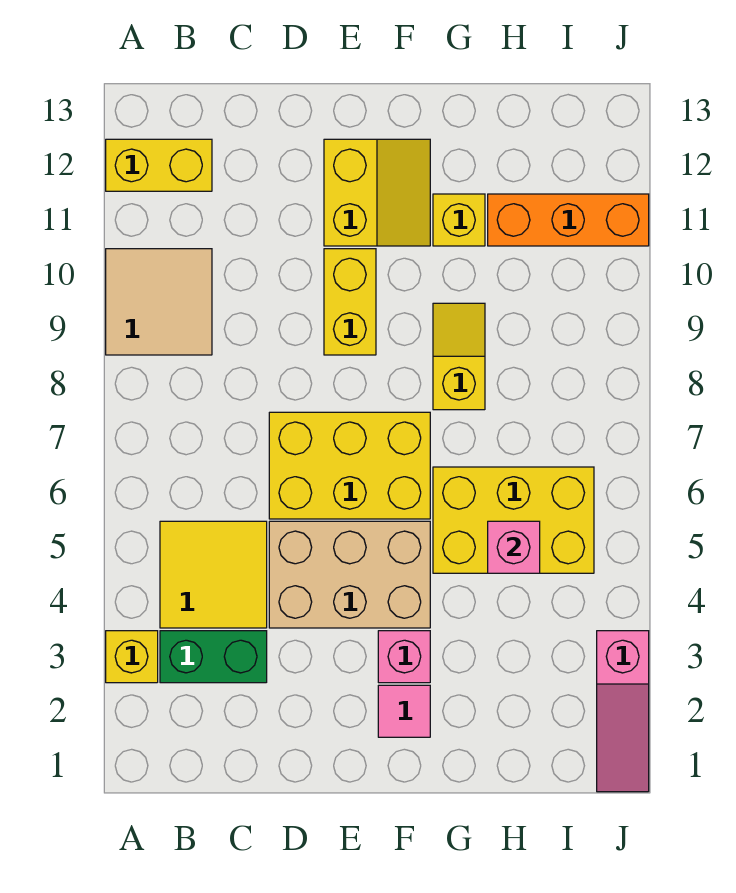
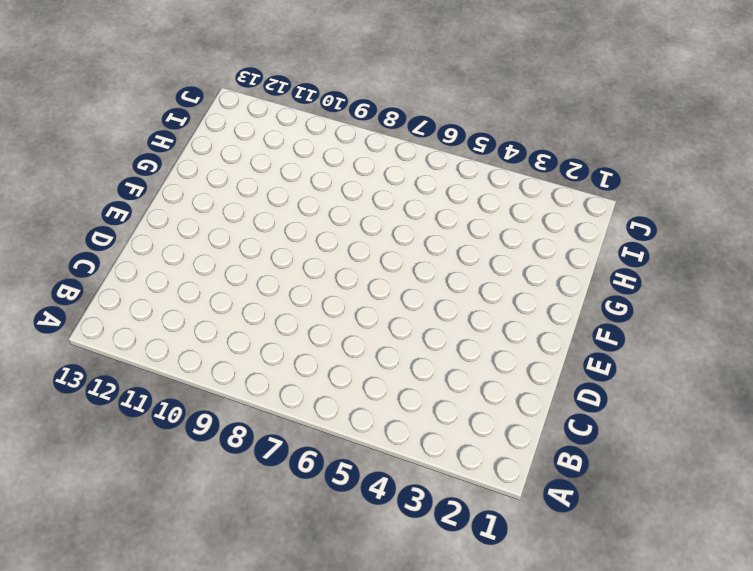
none -> yellow 1x1 brick [106,631,158,683]
none -> tan 2x2 tile [106,249,212,355]
none -> yellow 1x2 brick [106,139,212,191]

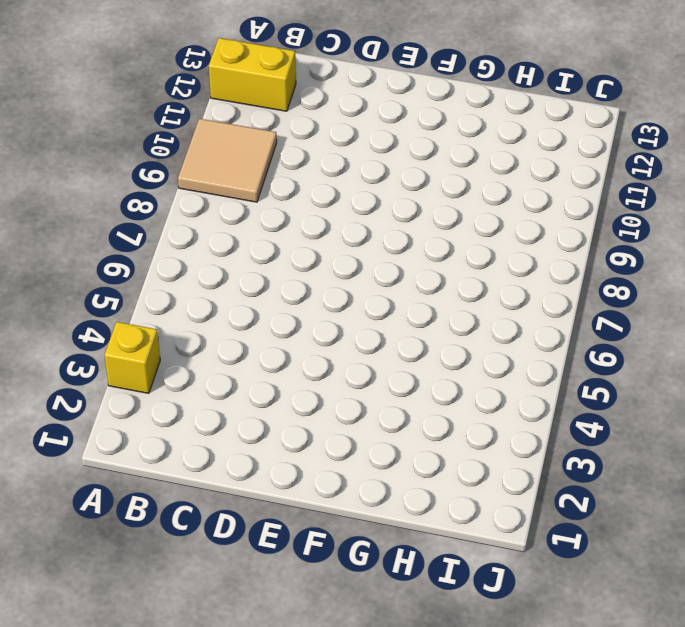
none -> green 1x2 brick [160,631,267,683]
none -> yellow 2x2 tile [160,521,267,628]
none -> tan 2x3 brick [269,521,430,628]

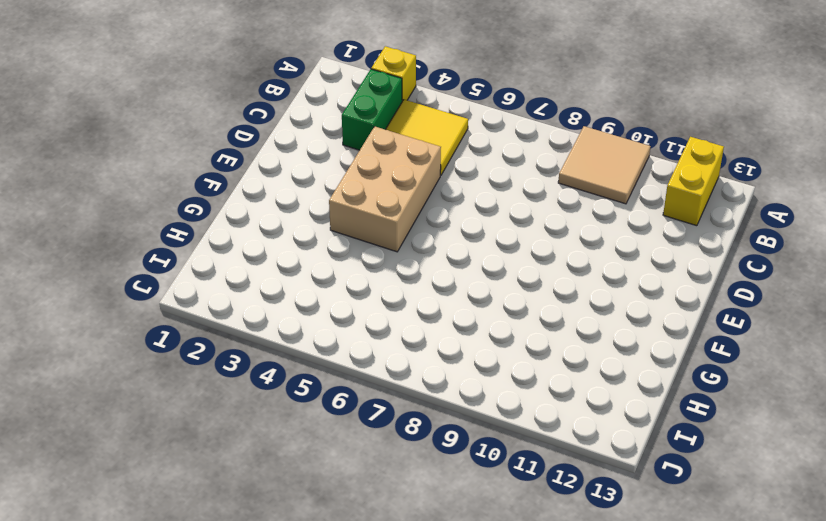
none -> yellow 2x3 brick [269,412,430,519]
none -> yellow 1x2 brick [324,249,376,355]
none -> yellow 2x2 slope [324,139,430,246]

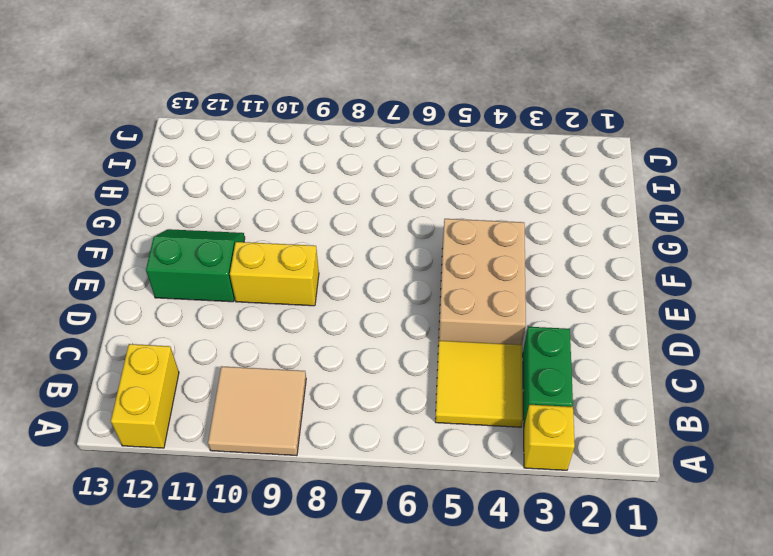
green 2x2 slope [146,229,245,302] -> yellow 2x2 slope [324,139,430,246]
none -> yellow 2x3 brick [269,412,430,519]
none -> pink 1x1 tile [378,685,430,737]
none -> pink 1x1 brick [378,631,430,683]

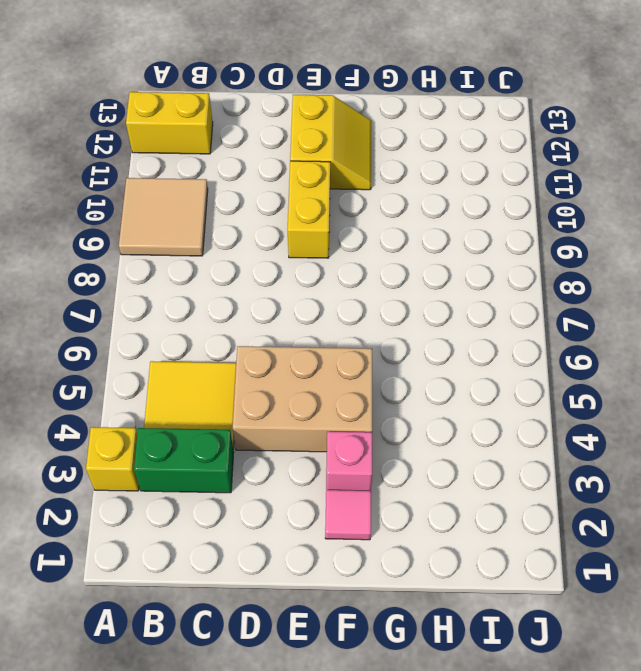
none -> yellow 2x3 brick [269,412,430,519]
none -> yellow 2x3 brick [433,467,594,573]
none -> yellow 1x2 slope [433,303,485,410]

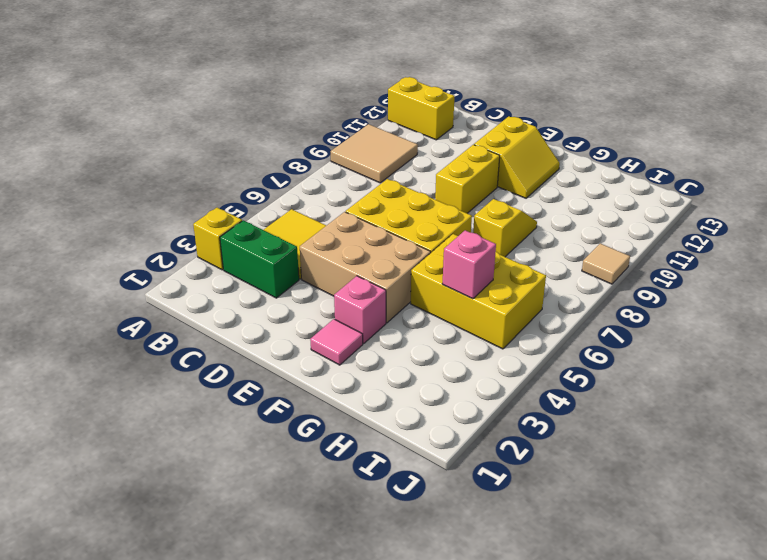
tan 1x1 tile [582,243,630,284] -> none
none -> yellow 1x1 brick [433,194,485,246]
none -> orange 1x3 brick [488,194,649,246]
none -> pink 1x3 slope [597,631,649,792]

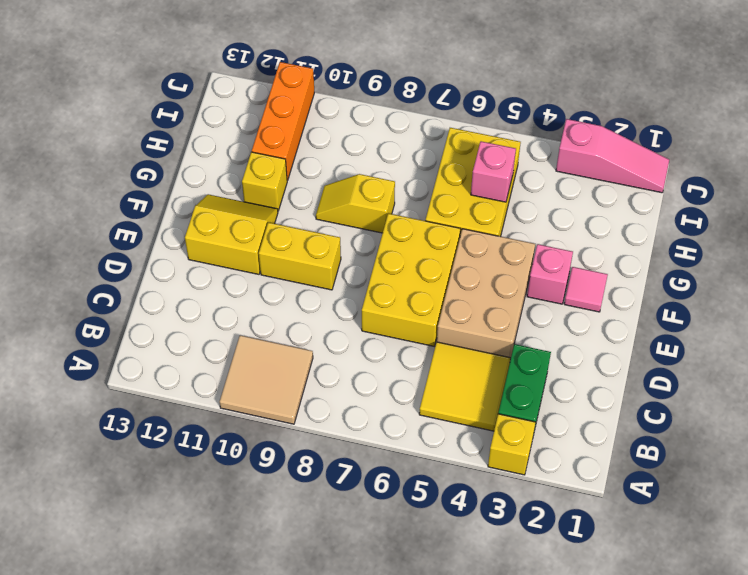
none -> yellow 1x2 brick [106,139,212,191]

